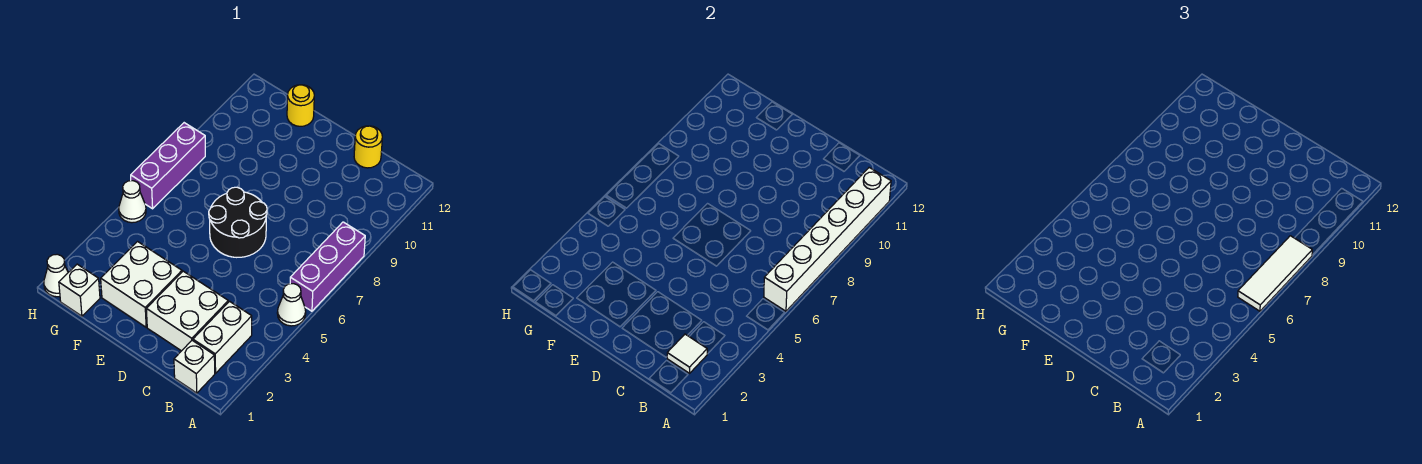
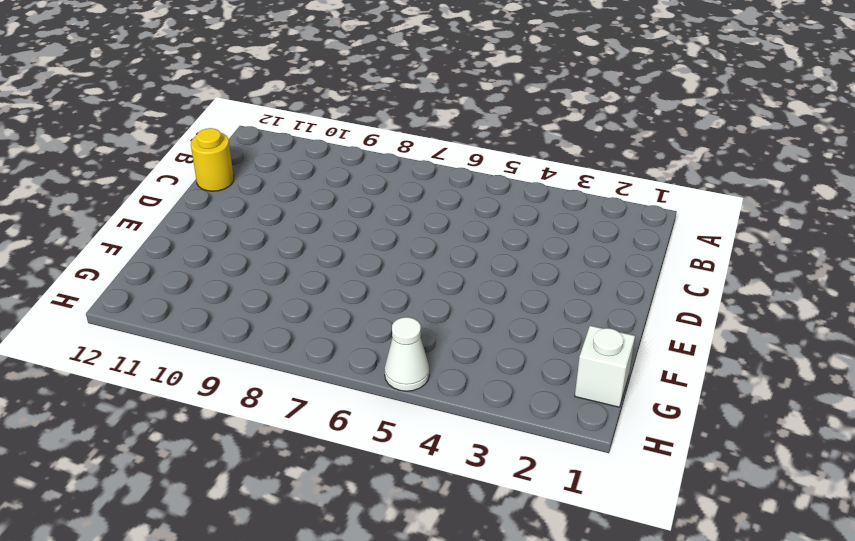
none -> white 1x1 cone [277,284,306,326]
none -> purple 1x3 brick [290,222,365,311]
none -> white 1x1 brick [174,340,215,393]

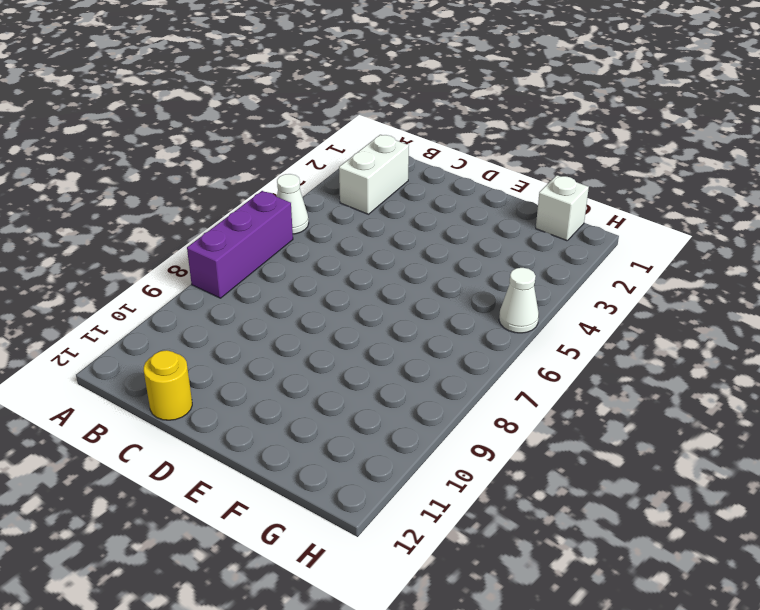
none -> white 1x1 brick [174,340,215,393]
none -> white 2x2 brick [146,271,228,351]
none -> black 2x2 round brick [209,187,267,257]

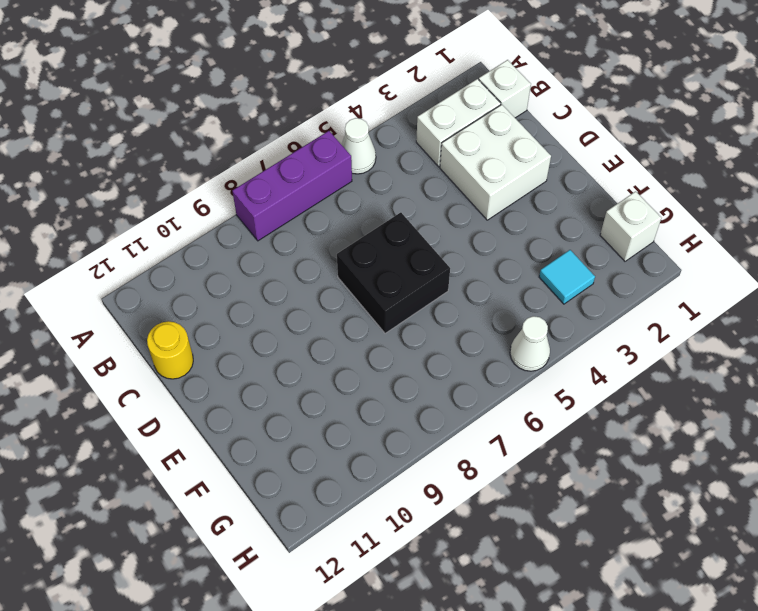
black 2x2 brick [337,213,450,333] -> black 2x2 round brick [209,187,267,257]
cyan 1x1 tile [539,250,595,304] -> none
none -> white 2x2 brick [101,242,182,327]
none -> yellow 1x1 round brick [287,85,314,126]
none -> white 1x1 cone [44,254,68,297]

